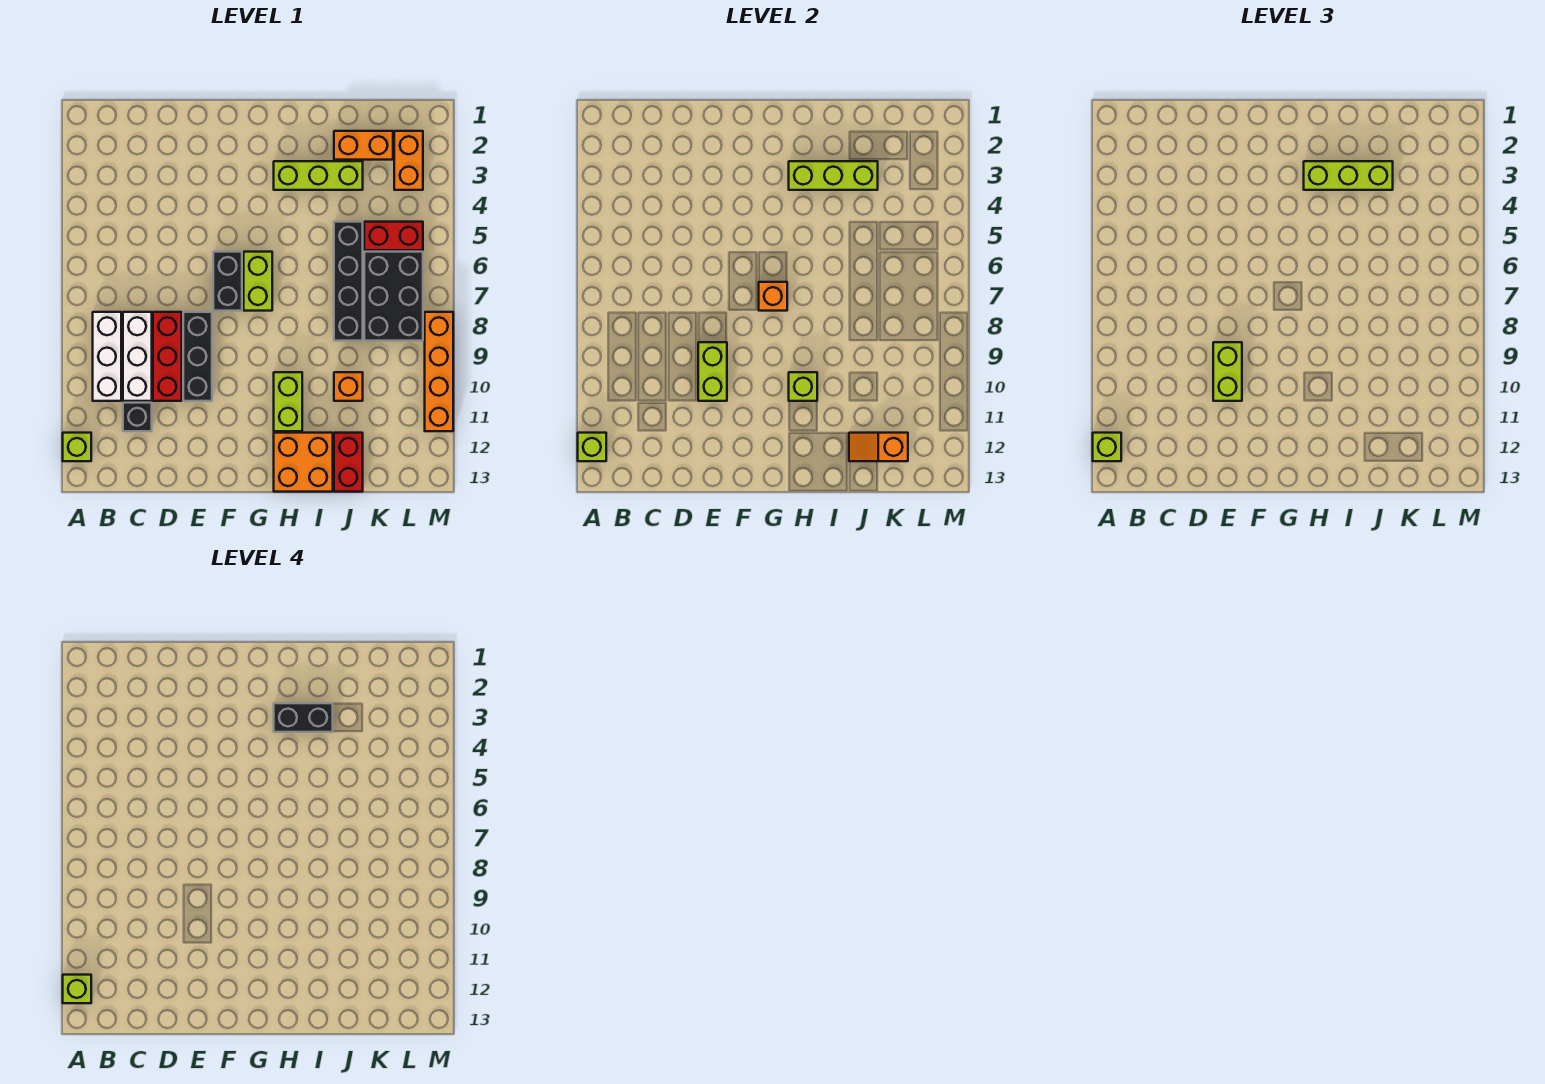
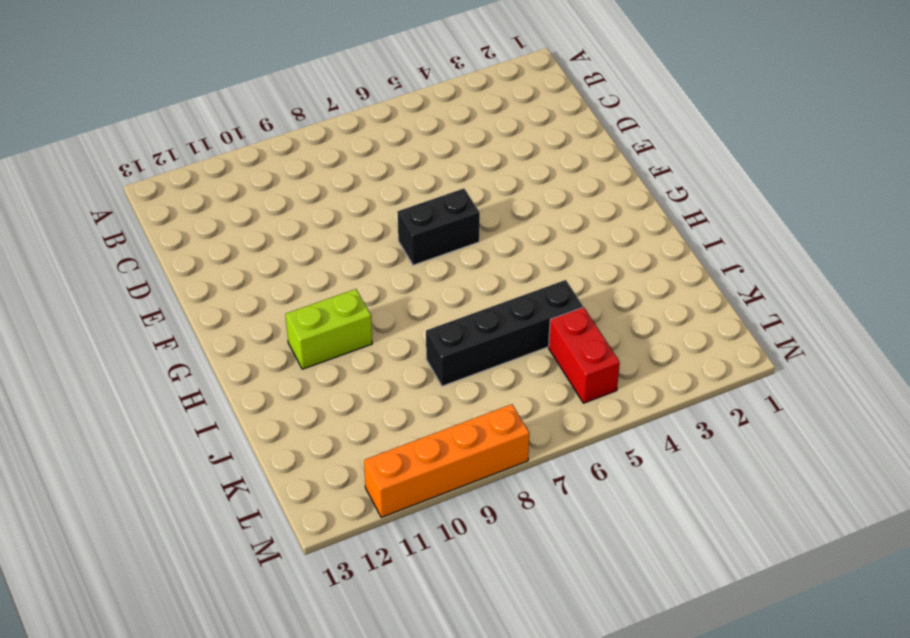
none -> lime 1x1 brick [63,433,91,461]
none -> white 1x3 brick [93,312,121,401]
none -> white 1x3 brick [123,312,152,401]
none -> black 1x1 brick [123,403,152,431]

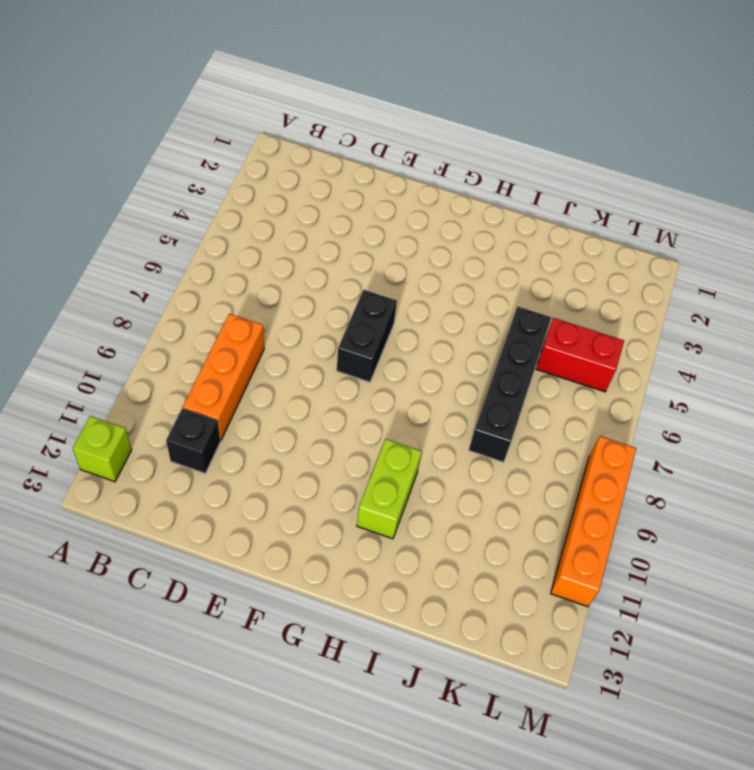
orange 1x3 brick [183,314,264,440] -> white 1x3 brick [123,312,152,401]
none -> white 1x3 brick [93,312,121,401]
none -> red 1x3 brick [153,312,182,401]
none -> black 1x3 brick [183,312,212,401]
none -> lime 1x2 brick [244,252,272,311]

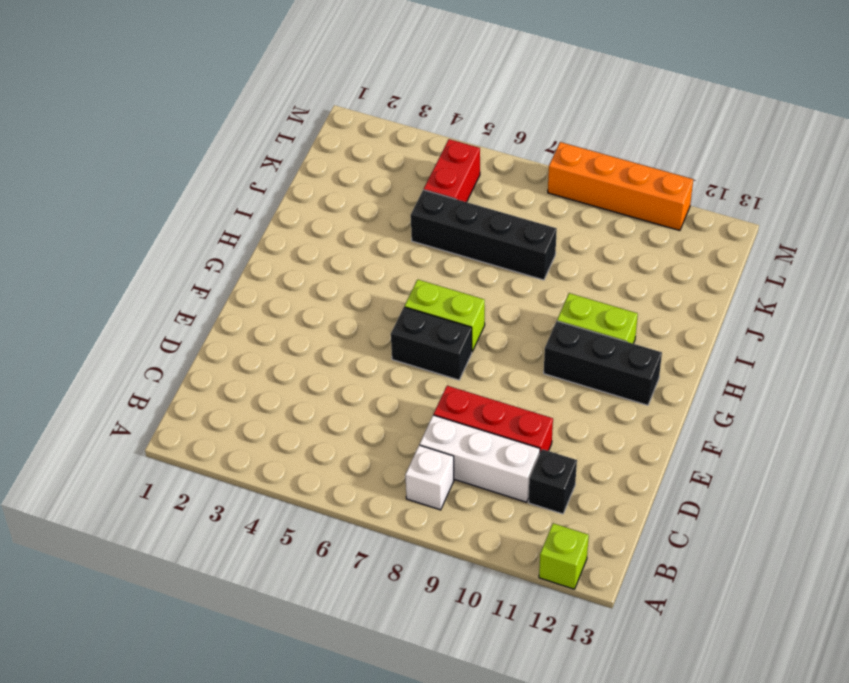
white 1x1 brick [405,445,454,510] -> white 1x3 brick [93,312,121,401]
black 1x3 brick [544,321,662,405] -> black 1x3 brick moved to [183,312,212,401]
none -> lime 1x3 brick [274,161,363,190]
none -> orange 2x2 brick [274,433,333,492]
none -> orange 1x2 brick [334,131,393,160]
none -> orange 1x1 brick [334,372,363,401]

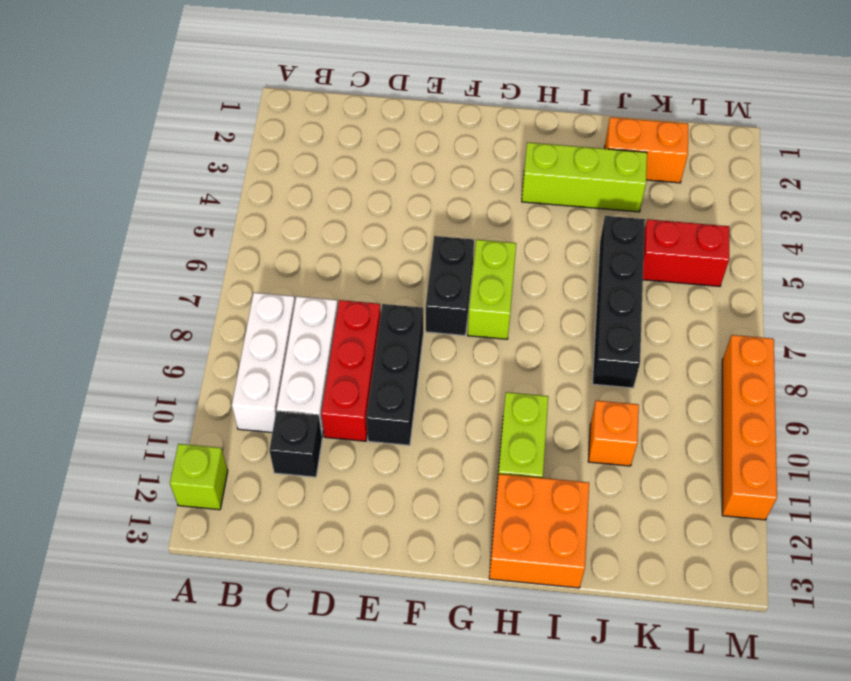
none -> red 1x2 brick [334,433,363,492]
none -> black 2x3 brick [364,252,423,341]
none -> orange 1x2 brick [394,131,423,190]
none -> lime 1x1 brick [578,433,606,461]

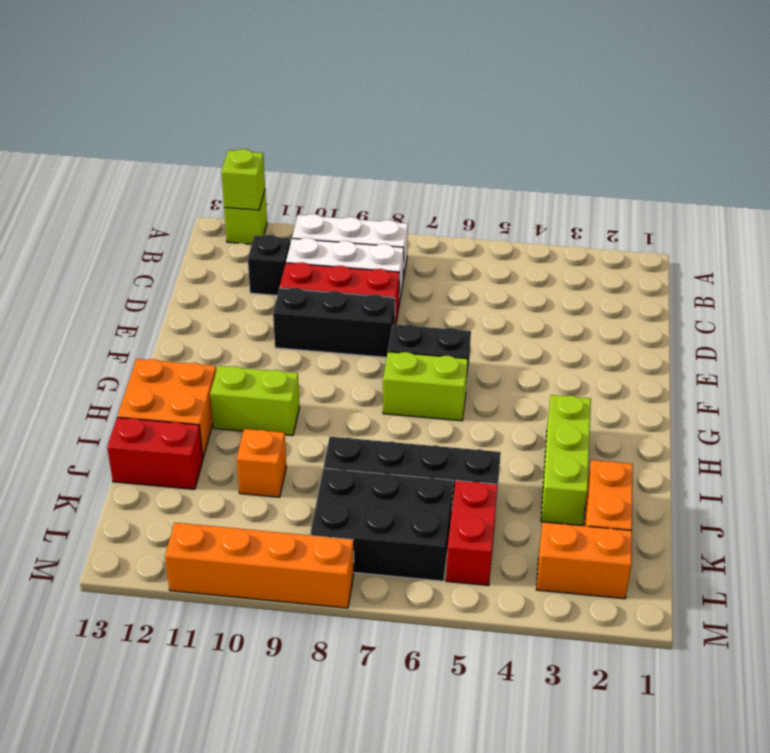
none -> lime 1x2 brick [698,342,727,401]
none -> orange 1x1 brick [759,282,787,311]
none -> lime 1x3 brick [789,161,878,190]
none -> lime 1x1 brick [789,372,817,401]

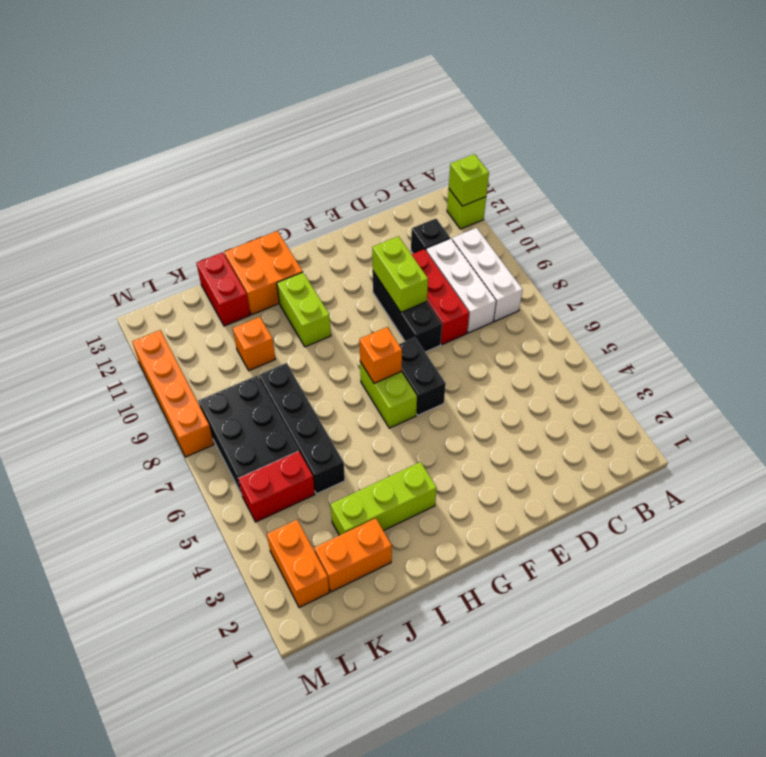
none -> lime 1x3 brick [789,161,878,190]
none -> lime 1x1 brick [789,372,817,401]
none -> orange 1x2 slope [849,433,908,461]
none -> lime 1x1 brick [1093,433,1121,461]

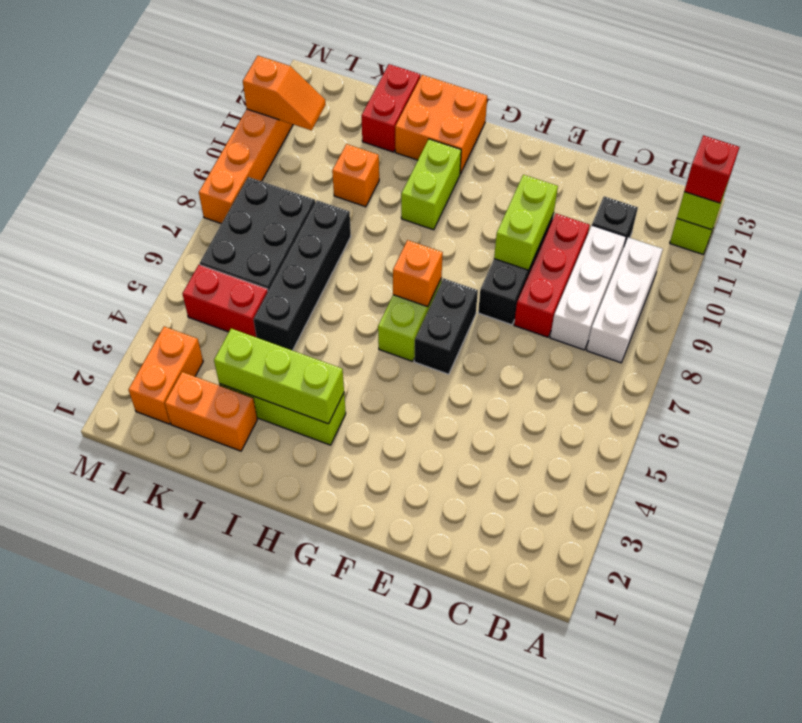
red 1x1 brick [684,135,739,203] -> lime 1x1 brick [1093,433,1121,461]
orange 1x2 slope [243,56,326,130] -> orange 1x2 slope moved to [849,433,908,461]
none -> lime 1x1 brick [789,372,817,401]
none -> lime 1x2 brick [1213,342,1242,401]
none -> lime 1x3 brick [1304,161,1393,190]
none -> lime 1x1 brick [63,975,91,1003]

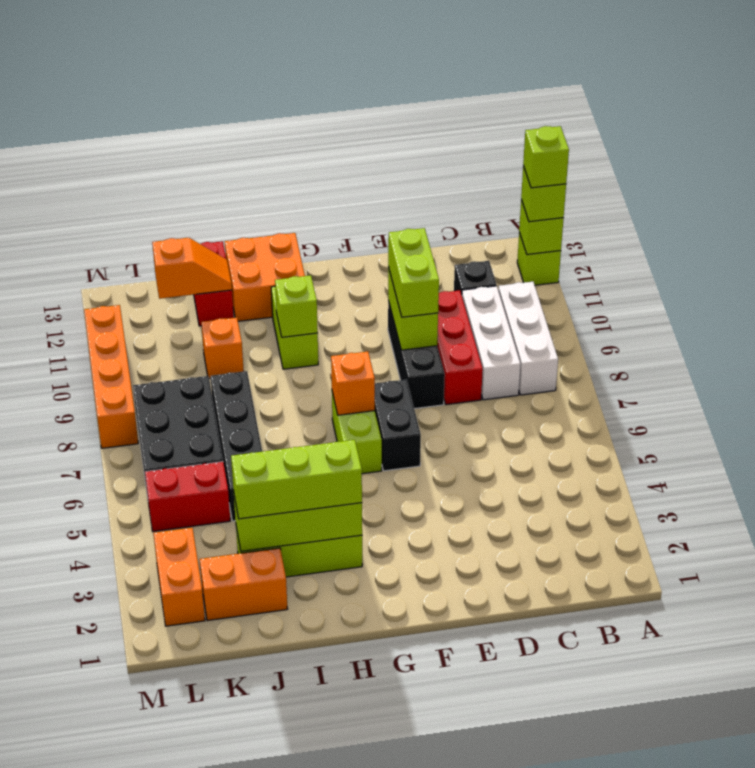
none -> black 1x2 brick [274,703,333,732]

